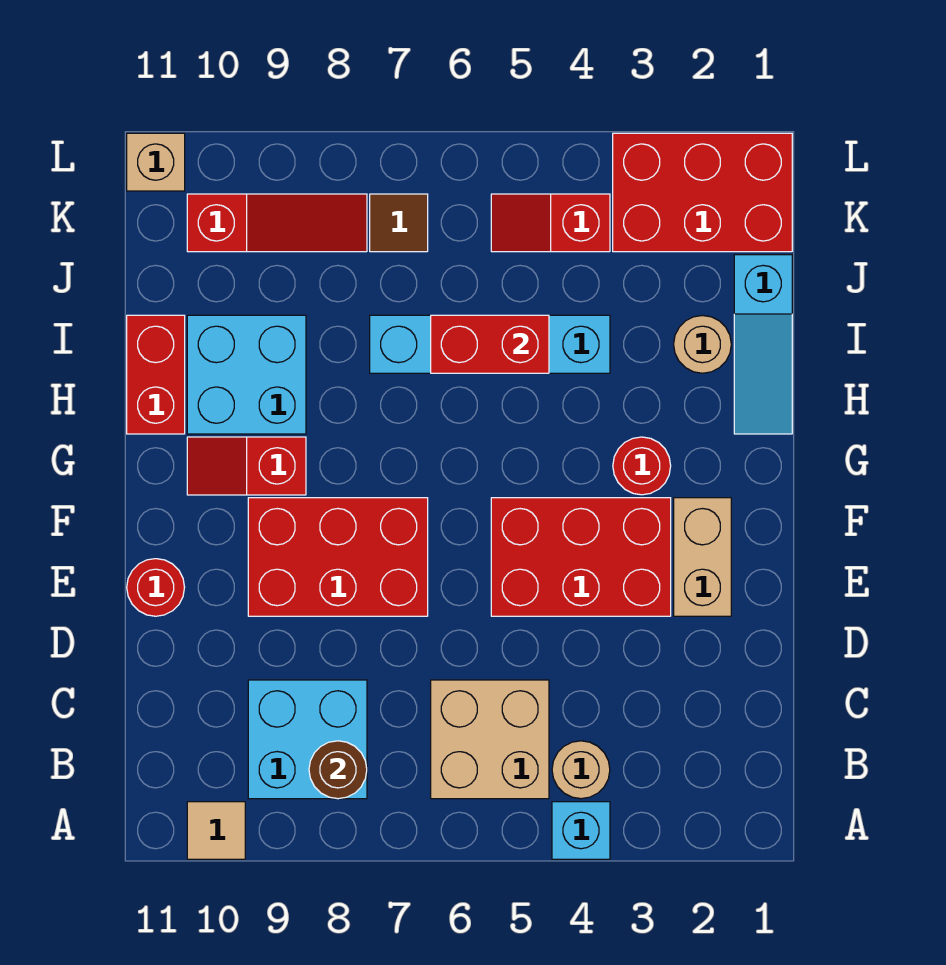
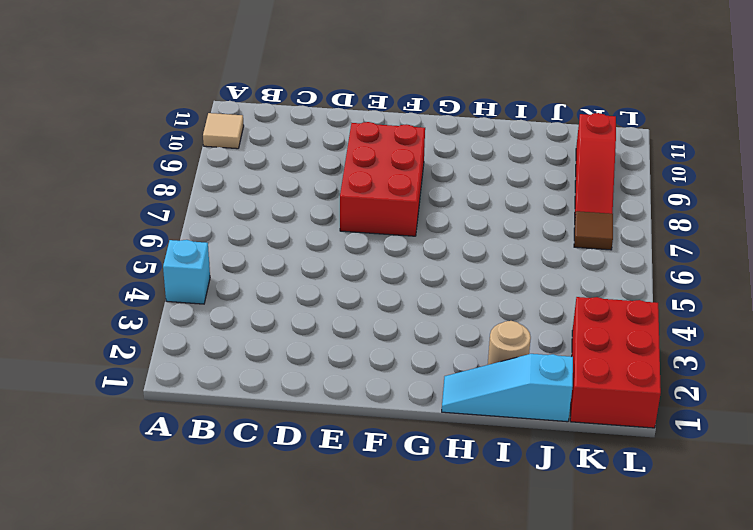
none -> tan 1x1 round brick [552,741,610,799]
none -> tan 2x2 brick [431,680,549,799]
none -> cyan 2x2 brick [248,680,367,799]

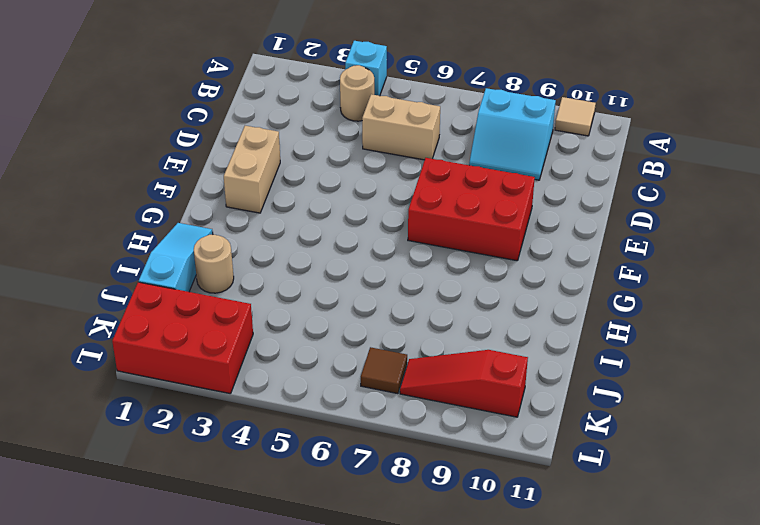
cyan 2x2 slope [469,88,556,180] -> cyan 2x2 brick [248,680,367,799]
tan 1x2 brick [362,94,440,160] -> tan 2x2 brick [431,680,549,799]
none -> red 2x3 brick [491,498,671,616]
none -> red 1x1 round brick [127,559,185,616]
none -> red 1x1 round brick [613,437,671,495]

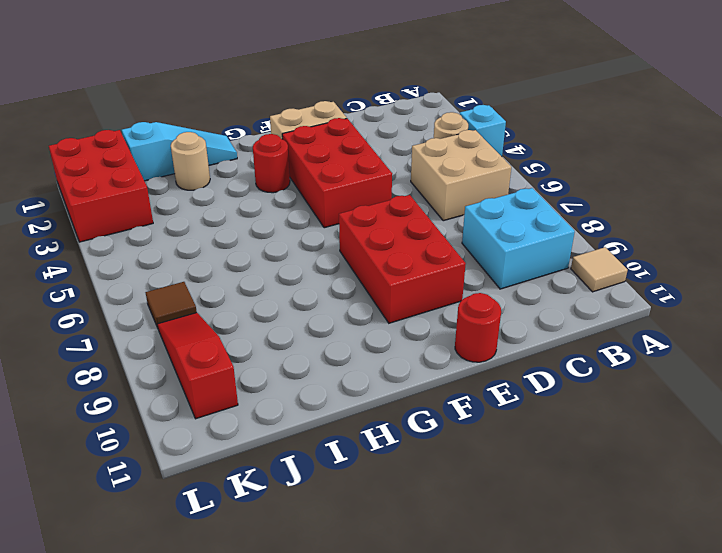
none -> red 1x2 slope [187,437,306,495]
none -> cyan 2x2 brick [187,315,306,434]
none -> red 1x2 brick [127,315,185,434]

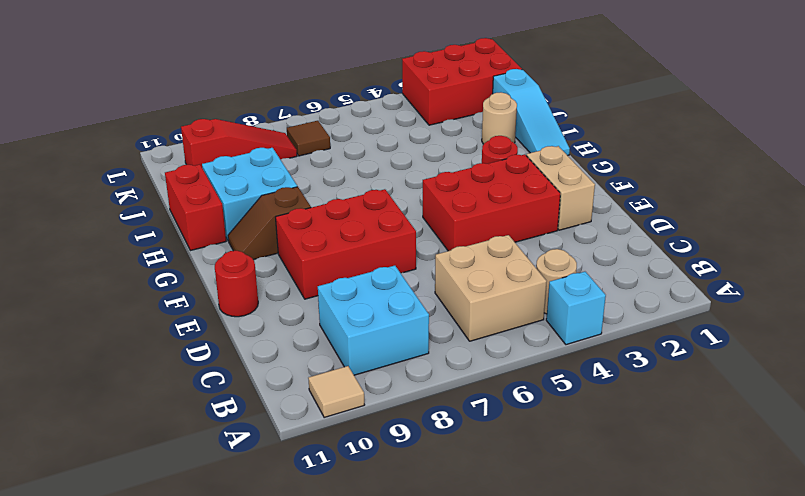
brown 1x2 slope [228,187,311,260] -> red 1x2 slope [187,437,306,495]
none -> cyan 1x4 brick [370,315,610,373]
none -> red 1x2 slope [491,194,610,252]
none -> tan 1x1 brick [127,133,185,191]

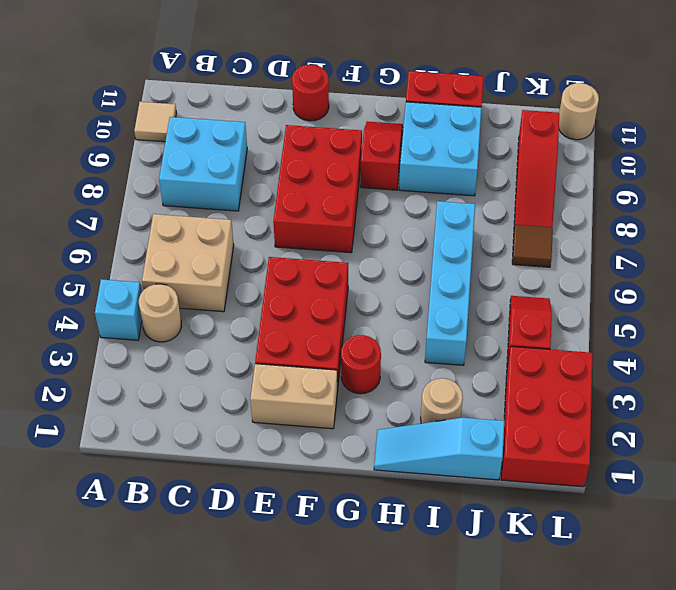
tan 1x1 round brick [559,83,599,140] -> tan 1x1 brick [127,133,185,191]
none -> brown 1x1 round brick [309,741,367,799]
none -> red 1x2 brick [431,315,549,373]

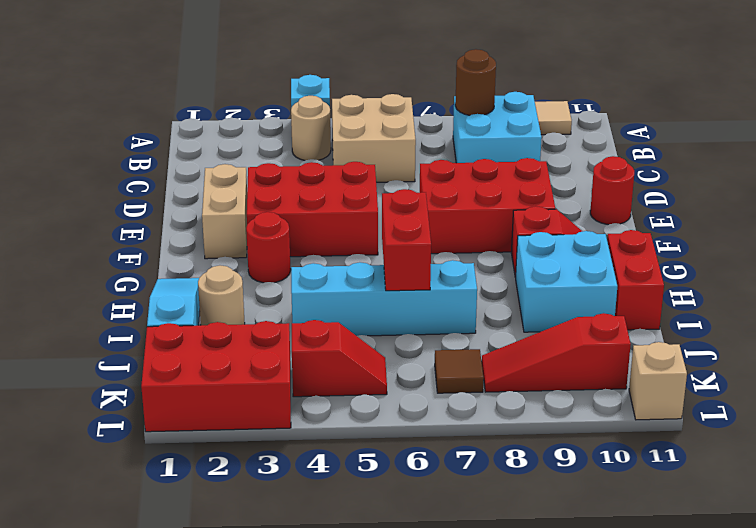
red 1x2 brick [382,189,431,291] -> red 1x2 brick turned to [431,315,549,373]

